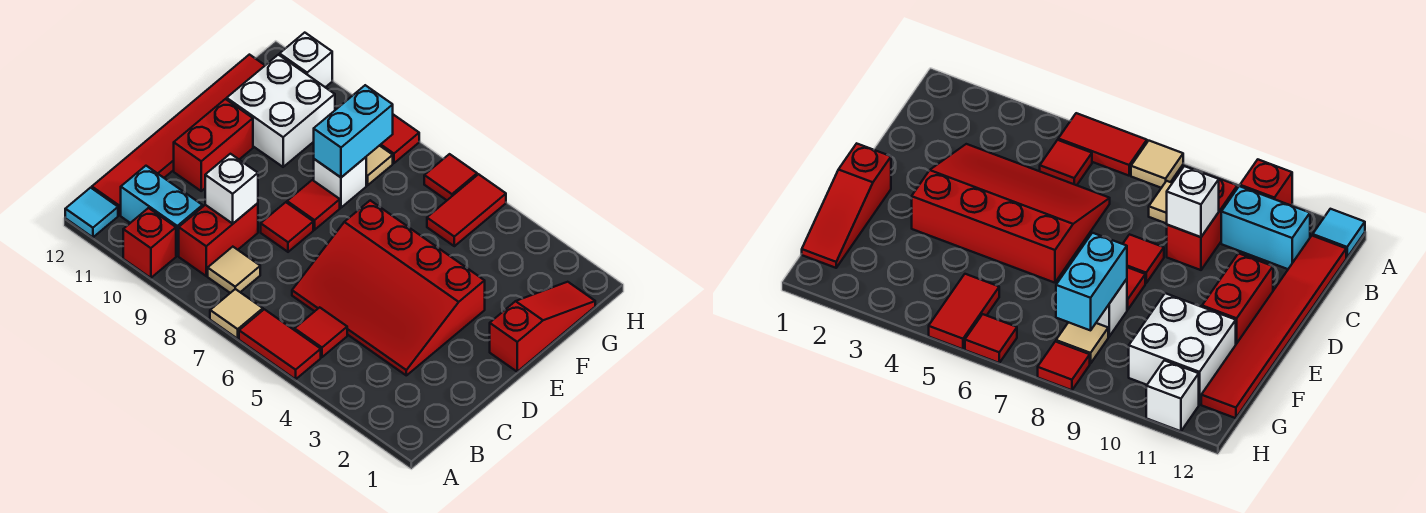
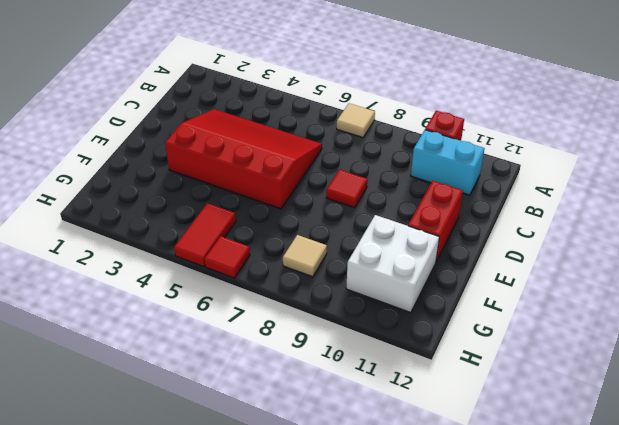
none -> red 1x2 tile [239,309,321,379]
none -> cyan 1x1 tile [65,188,118,237]
none -> red 1x1 tile [295,307,347,357]

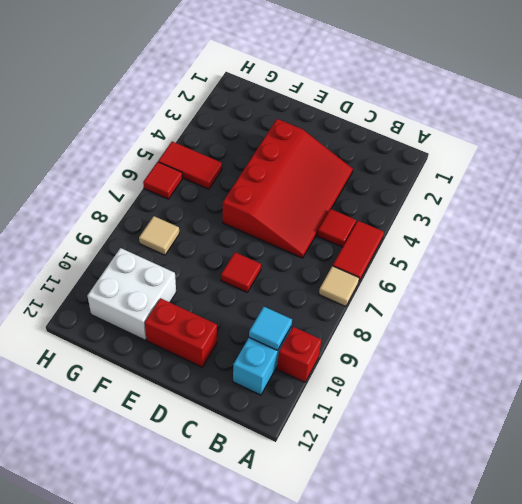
cyan 1x1 tile [249,307,292,351] -> cyan 1x1 tile moved to [65,188,118,237]
none -> tan 1x1 tile [208,247,260,293]
none -> red 1x2 brick [179,203,258,276]
none -> red 1x6 tile [92,55,265,215]

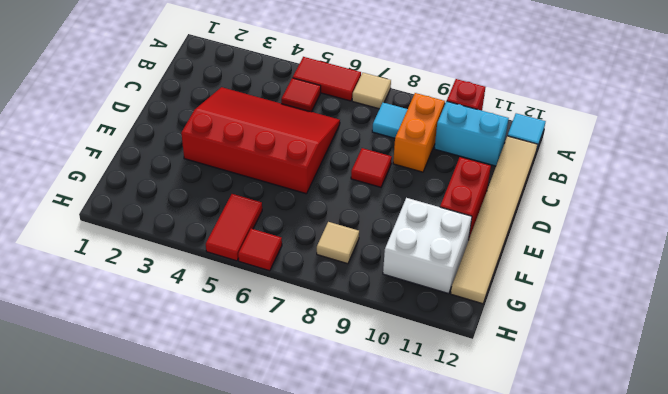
cyan 1x1 tile [372,103,408,138] -> tan 1x1 tile [208,247,260,293]
orange 1x2 brick [393,93,445,172] -> red 1x2 brick [179,203,258,276]
tan 1x6 tile [451,136,538,304] -> red 1x6 tile [92,55,265,215]
none -> red 1x3 slope [490,282,595,372]
none -> red 1x1 tile [287,180,340,230]
none -> white 1x1 brick [314,157,366,208]

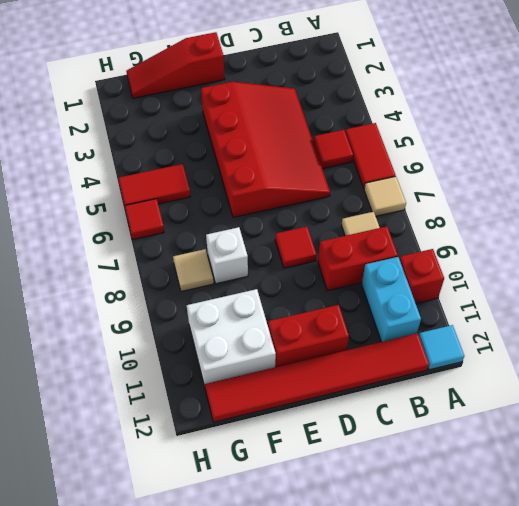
none -> red 1x1 tile [287,180,340,230]
none -> red 1x1 tile [380,115,419,163]
none -> white 1x1 brick [280,33,332,87]

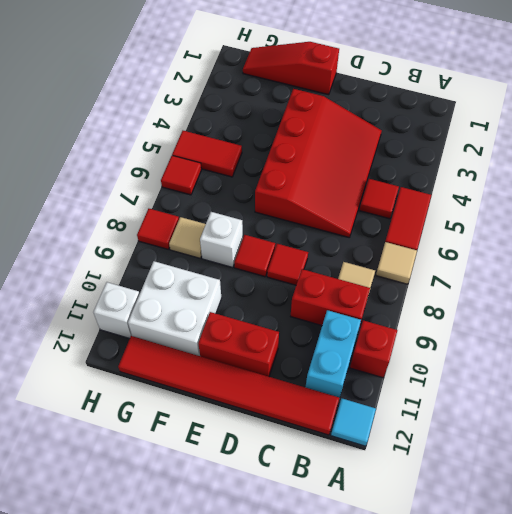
none -> white 1x1 brick [205,154,258,223]
none -> cyan 1x2 brick [314,85,393,177]

